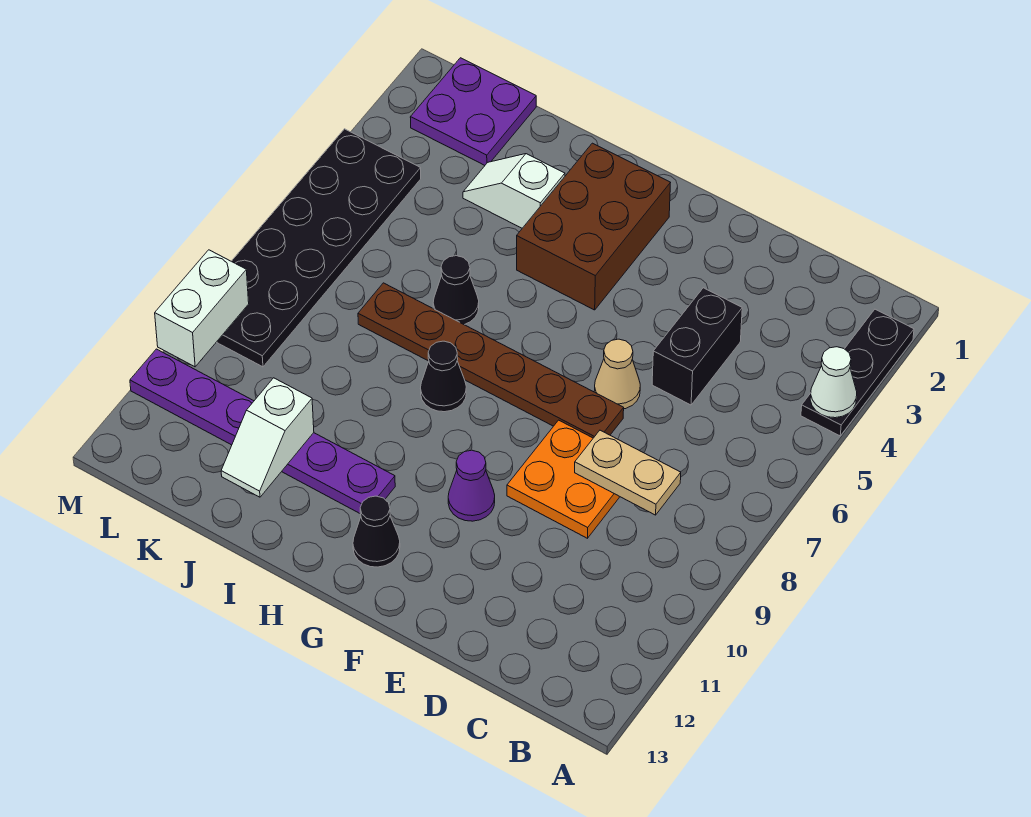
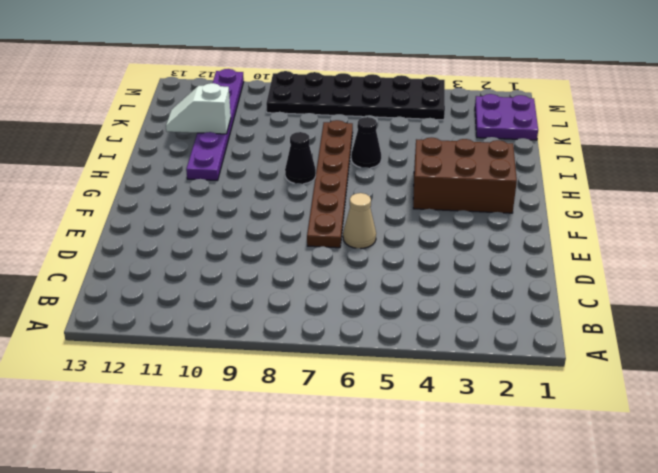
none -> black 1x3 plate [801,309,914,436]
none -> black 1x2 brick [652,288,742,405]
none -> orange 2x2 plate [507,420,620,538]

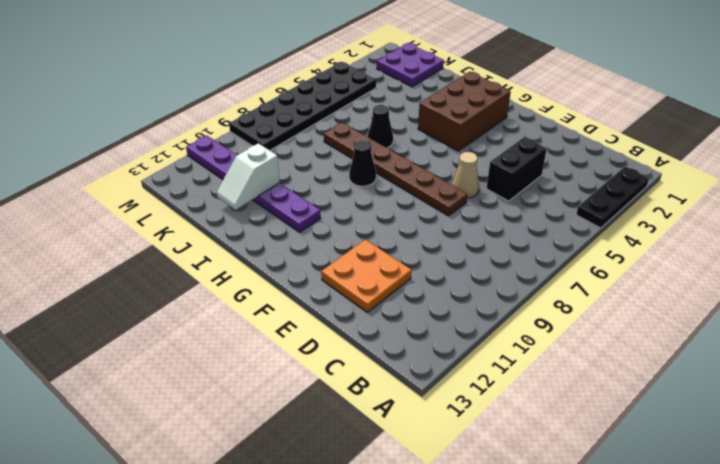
orange 2x2 plate [321,239,411,312] -> orange 2x2 plate moved to [507,420,620,538]
none -> purple 1x1 cone [448,450,495,521]
none -> black 1x1 cone [353,496,400,567]
none -> white 1x2 slope [463,154,565,228]

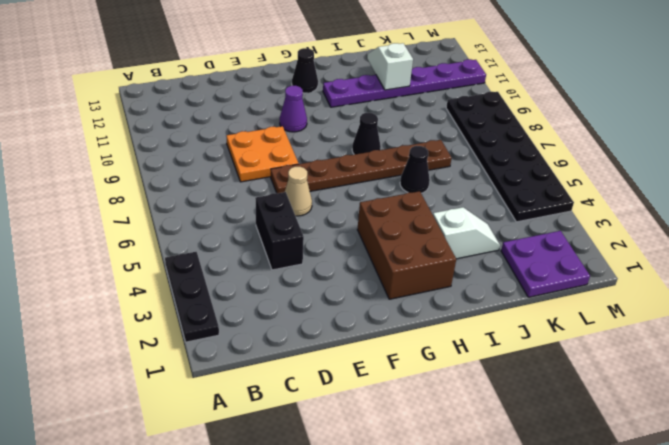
none -> white 1x1 cone [810,347,857,418]
none -> tan 1x2 plate [575,430,681,515]
none -> white 1x2 brick [155,250,249,367]

